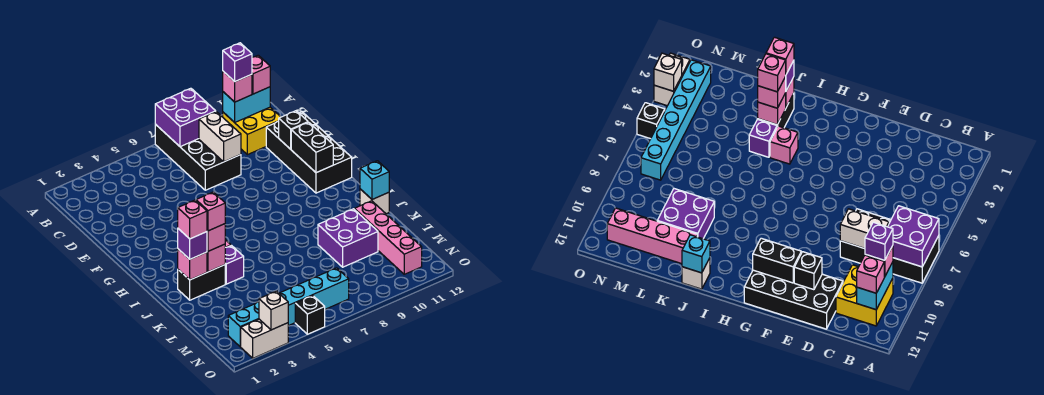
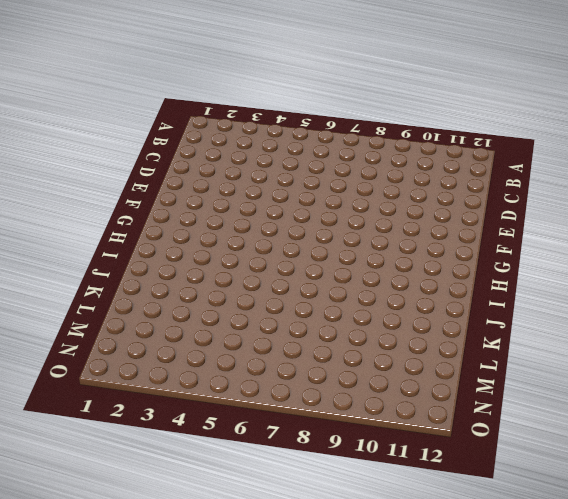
none -> black 2x4 brick [155,125,241,190]
none -> yellow 2x2 brick [223,107,280,155]
none -> black 2x4 brick [266,111,352,193]

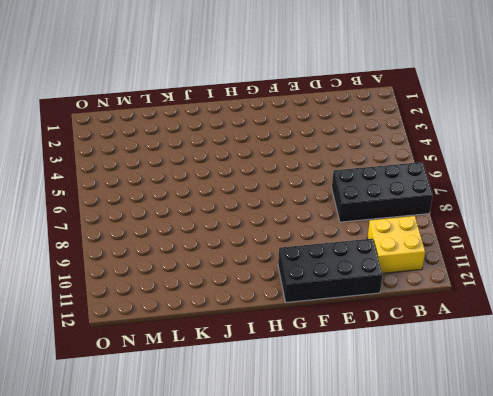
none -> pink 1x1 brick [770,126,798,164]
none -> black 1x2 brick [178,265,225,300]
none -> purple 1x1 brick [225,246,244,284]

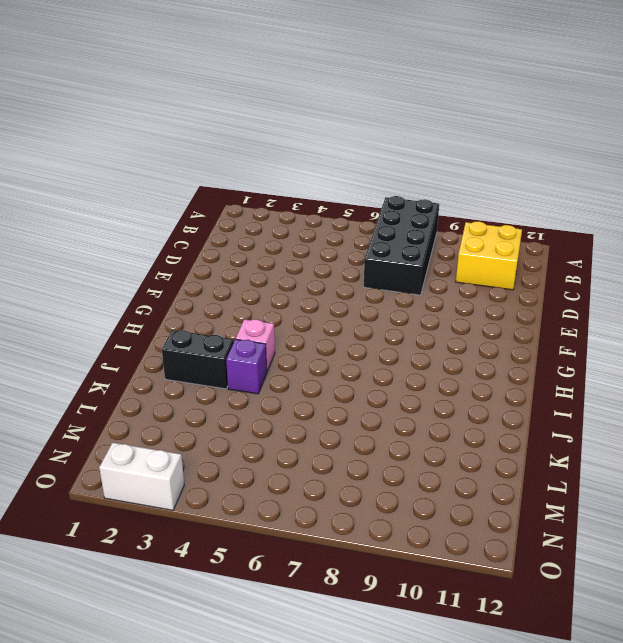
none -> black 2x4 brick [266,111,352,193]
none -> white 1x1 brick [360,189,389,214]
none -> purple 2x2 brick [318,209,378,267]

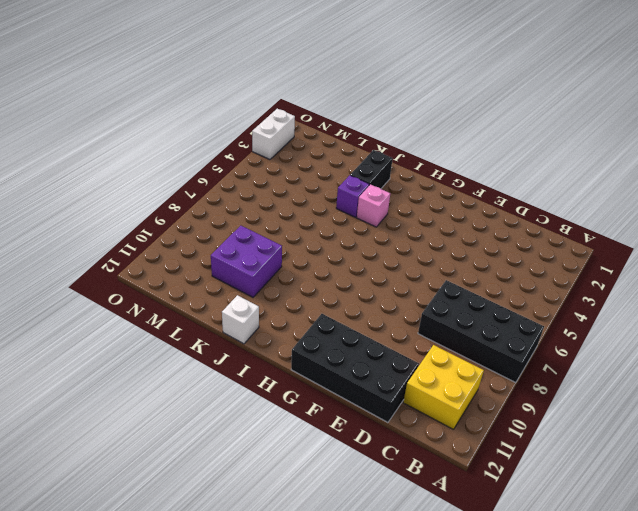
none -> pink 1x4 brick [354,201,422,274]
none -> cyan 1x6 brick [228,268,349,346]
none -> black 1x1 brick [295,296,325,334]

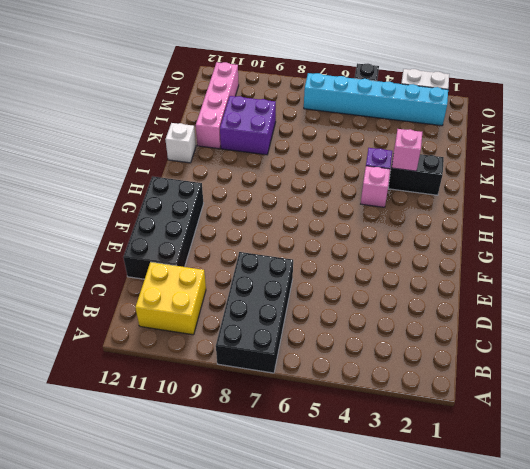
none -> purple 2x2 brick [155,88,216,147]
none -> cyan 1x2 brick [223,87,270,122]
none -> white 1x2 brick [199,112,241,162]

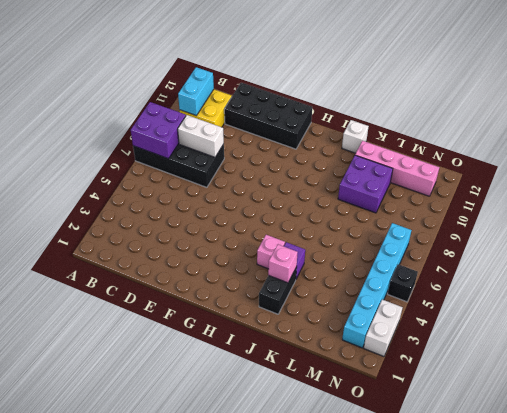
none -> black 1x1 brick [279,111,308,149]
none -> black 1x2 brick [291,122,333,173]
none -> pink 1x1 brick [178,249,207,280]

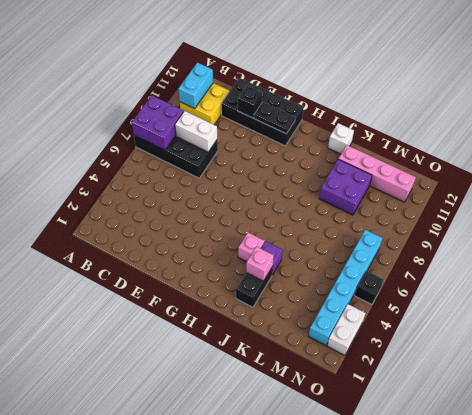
black 1x2 plate [254,102,295,134] -> black 1x2 brick [291,122,333,173]
none -> pink 1x1 brick [178,249,207,280]
none -> cyan 1x1 brick [360,161,389,199]
none -> white 1x1 brick [259,291,288,330]

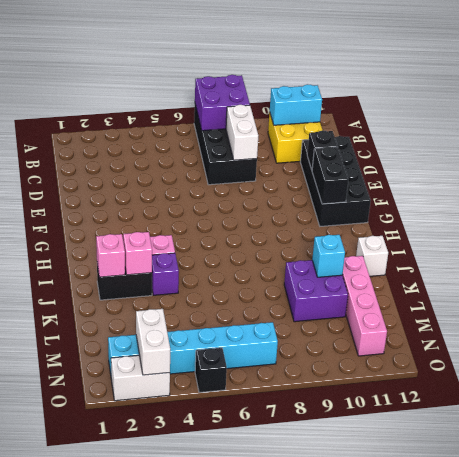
cyan 1x1 brick [312,235,345,277] -> cyan 1x1 brick moved to [360,161,389,199]
white 1x2 brick [136,309,170,375] -> white 1x1 brick [259,291,288,330]
none -> pink 1x1 brick [223,71,252,102]
none -> pink 1x1 brick [252,55,270,94]
none -> purple 1x1 brick [178,229,207,259]

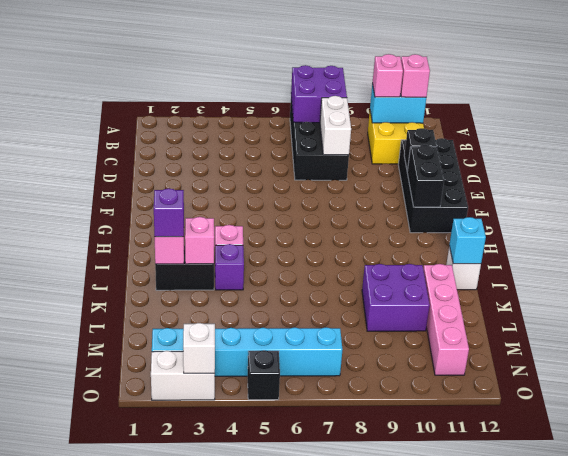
none -> pink 1x1 brick [207,224,225,251]
none -> purple 1x1 brick [223,43,252,81]
none -> pink 1x1 brick [178,200,207,239]

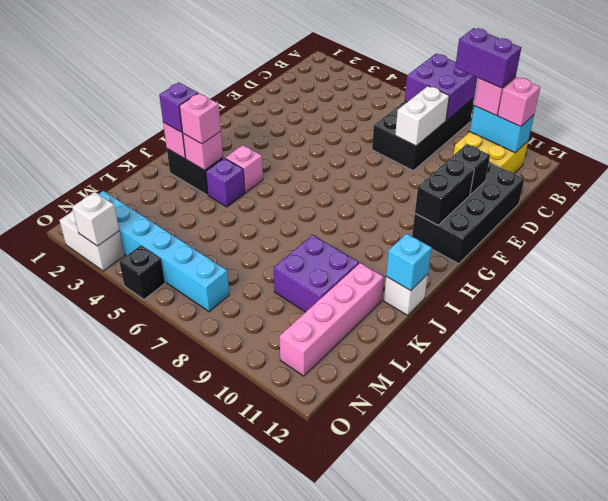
purple 1x2 brick [455,28,521,88] -> purple 1x1 brick [223,43,252,81]
none -> pink 1x1 brick [178,200,207,239]
none -> pink 1x1 brick [196,192,225,231]

